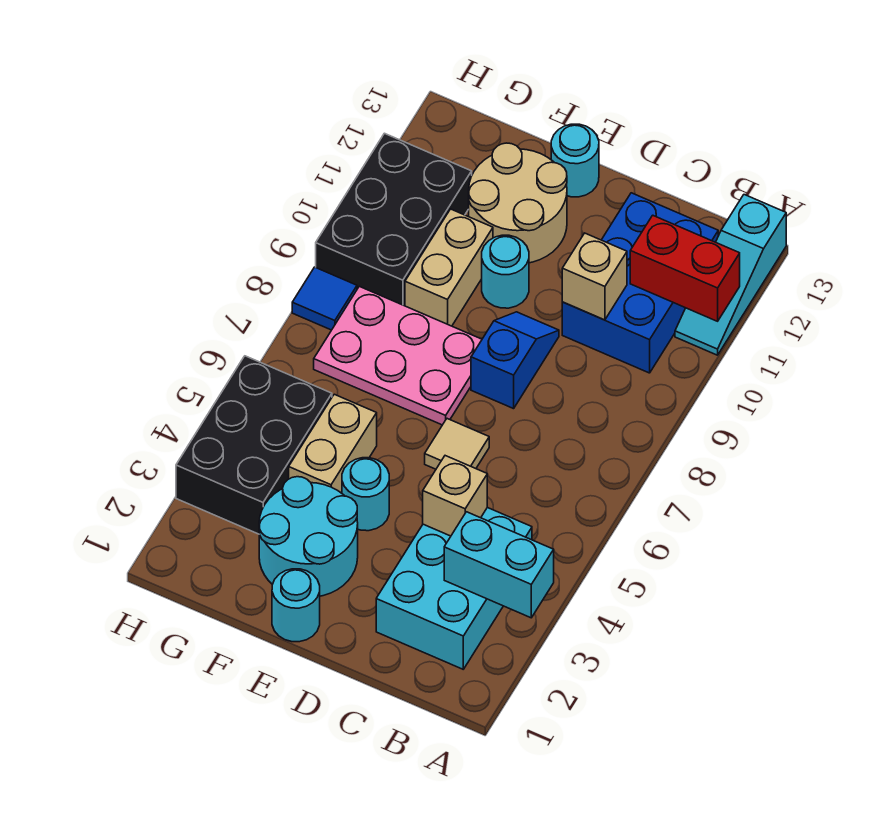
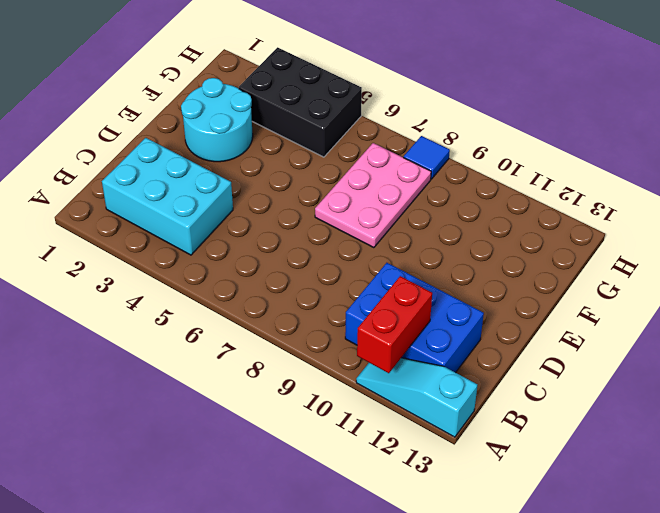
none -> tan 1x1 tile [425,419,489,469]
none -> blue 1x2 slope [471,312,559,409]
none -> cyan 1x1 round brick [272,569,320,642]

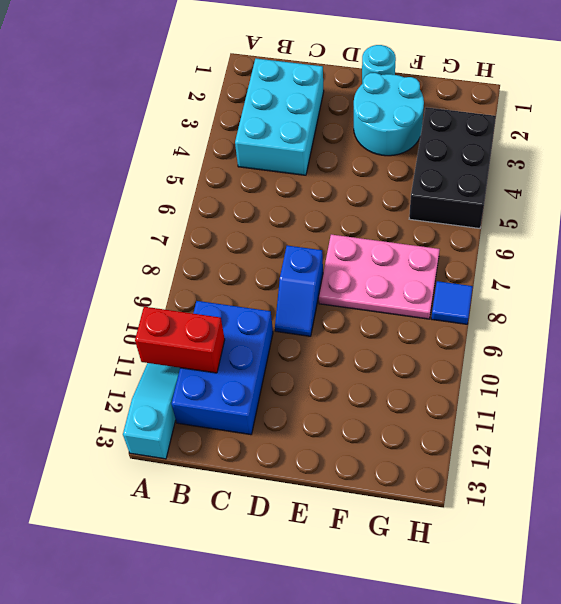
none -> tan 1x1 tile [425,419,489,469]
none -> cyan 1x1 round brick [342,458,389,531]
none -> cyan 1x1 round brick [482,235,529,308]

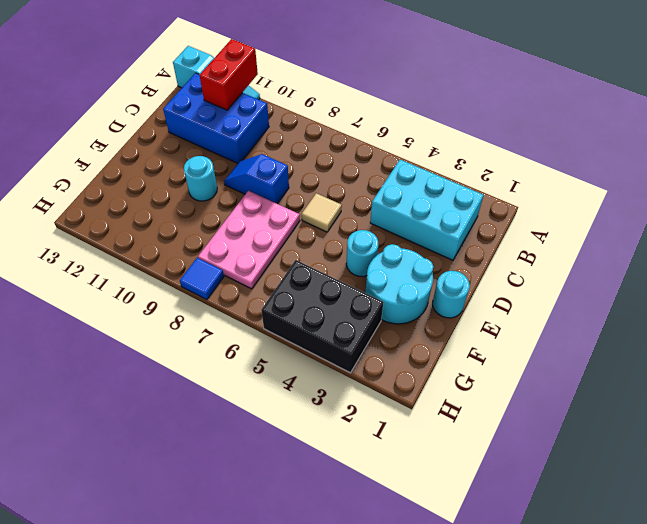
none -> tan 2x2 round brick [469,143,567,263]
none -> cyan 1x1 round brick [551,124,599,197]
none -> tan 1x2 brick [289,394,377,493]

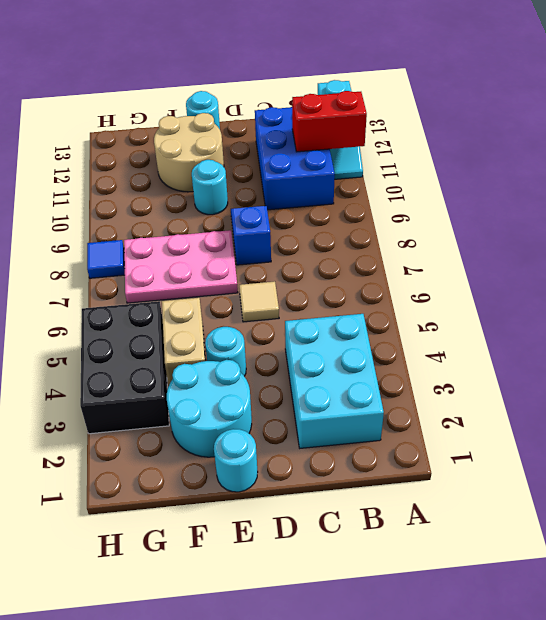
none -> tan 1x2 brick [405,209,493,326]
none -> black 2x3 brick [316,133,472,306]
none -> cyan 1x2 brick [444,512,554,618]

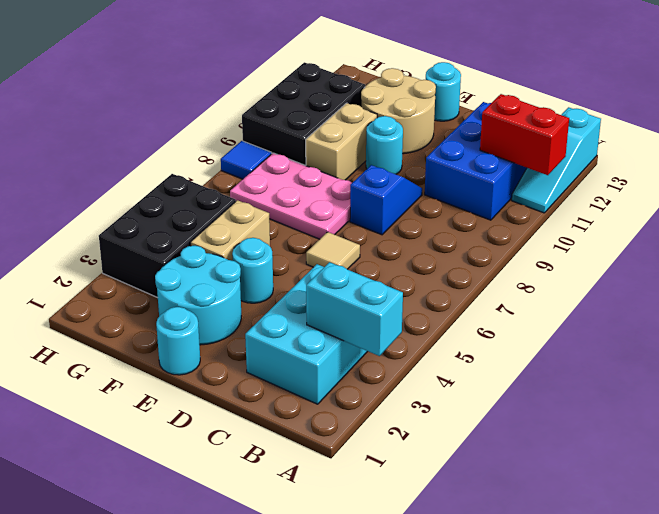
none -> tan 1x1 brick [423,456,487,536]
none -> tan 1x1 brick [562,233,627,320]

